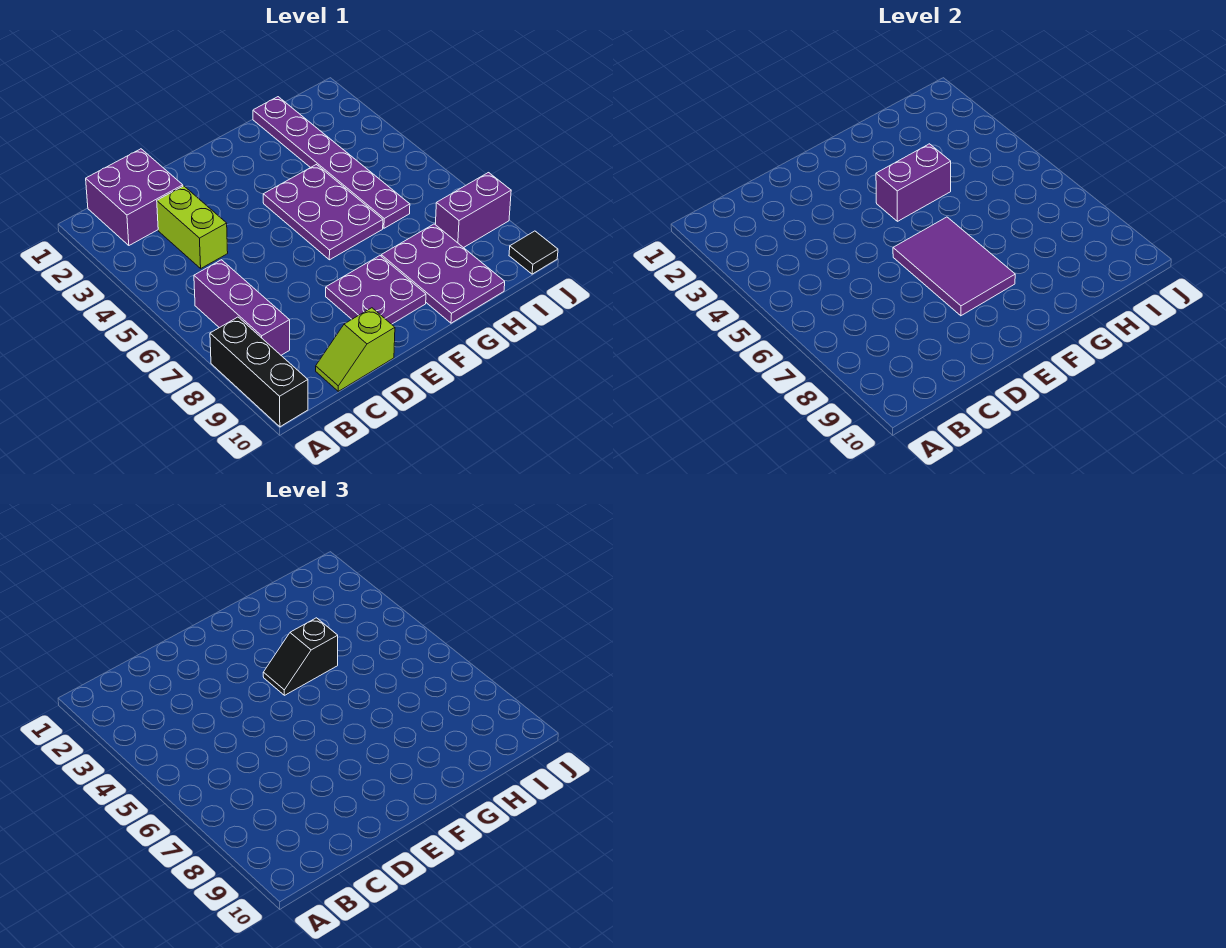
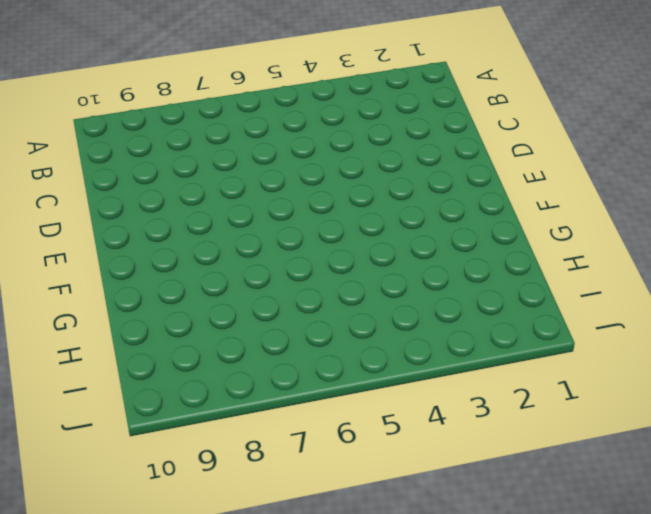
none -> black 1x3 brick [210,317,308,427]
none -> purple 2x2 brick [86,149,183,245]
none -> purple 1x3 brick [194,260,290,355]

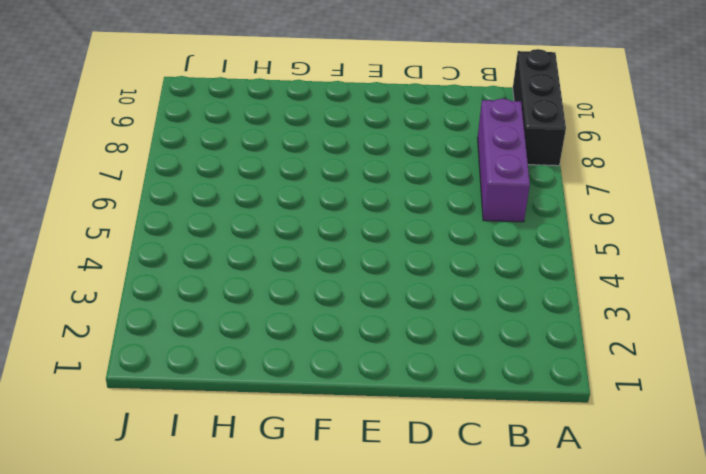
none -> purple 2x2 brick [86,149,183,245]
none -> lime 1x2 brick [157,186,228,268]
none -> lime 1x2 slope [316,308,395,391]

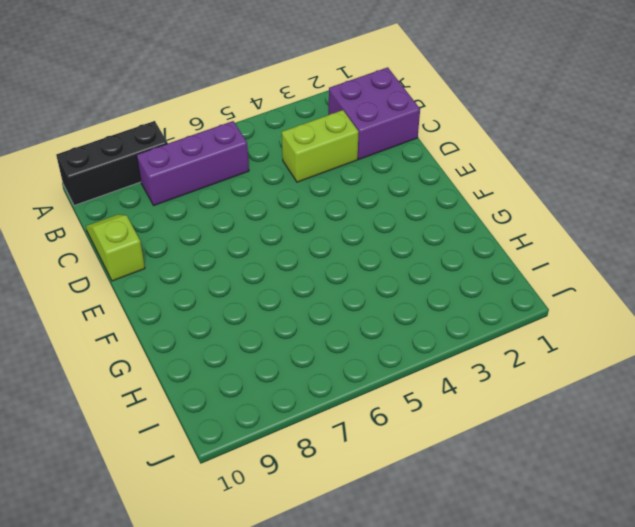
none -> purple 2x2 plate [326,256,426,324]
none -> purple 2x3 plate [263,165,383,260]
none -> purple 2x3 plate [381,224,505,323]

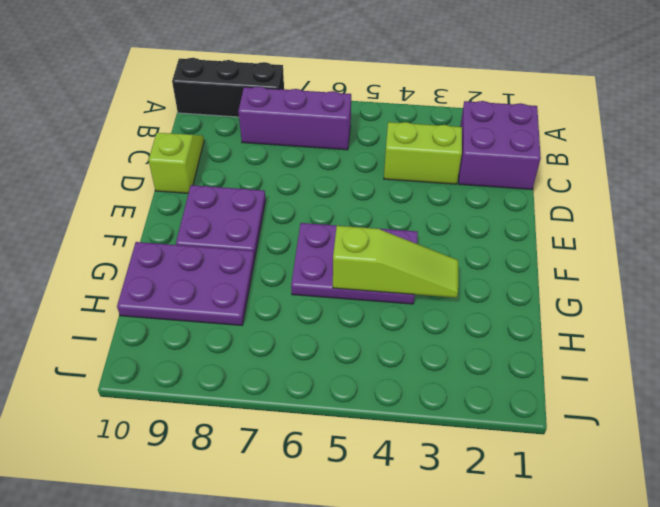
lime 1x3 slope [333,226,458,298] -> purple 1x2 brick [876,144,951,221]
none -> purple 1x6 plate [253,97,410,228]
none -> purple 1x2 brick [435,173,511,248]
none -> black 1x1 tile [509,231,558,274]

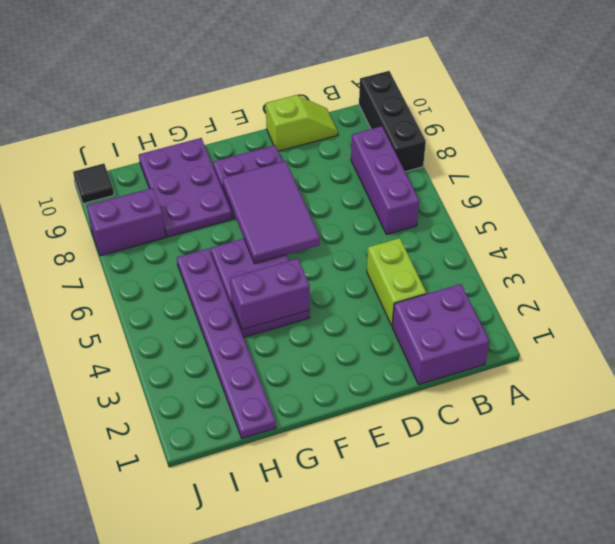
none -> black 1x2 slope [263,618,338,695]

